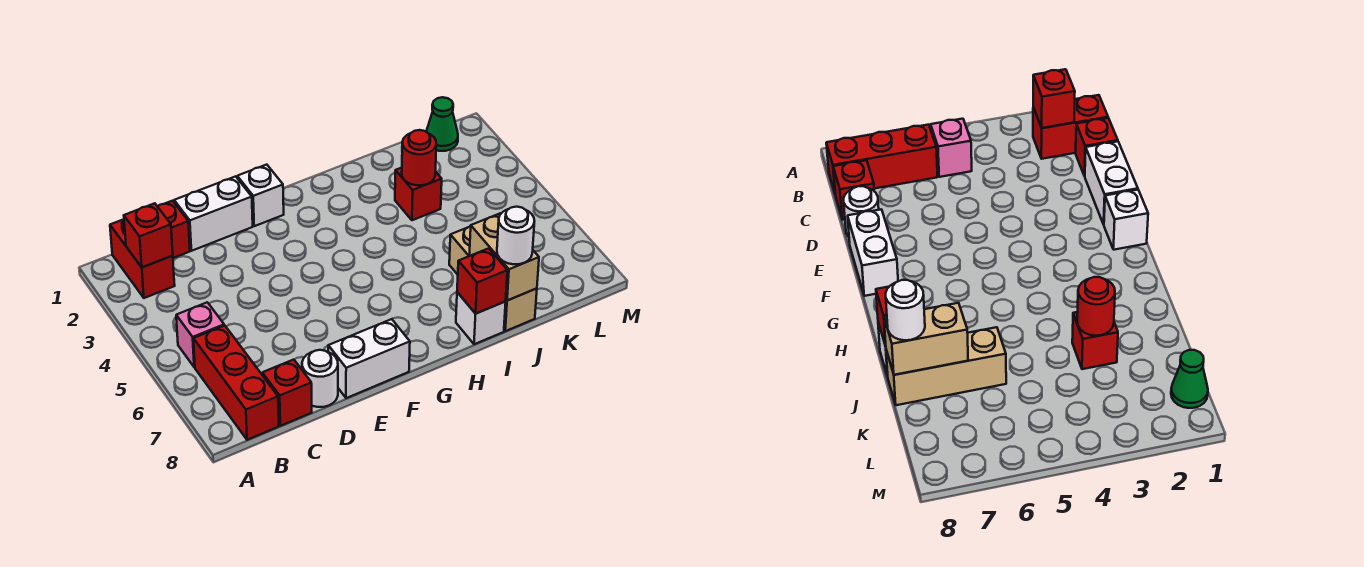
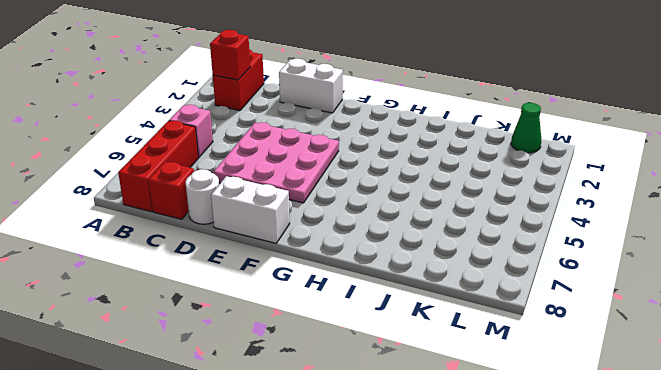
pink 3x3 plate [214,122,339,203] -> none
none -> red 1x1 brick [157,201,190,258]
none -> white 1x1 brick [237,165,284,226]
none -> white 1x1 brick [456,292,506,344]

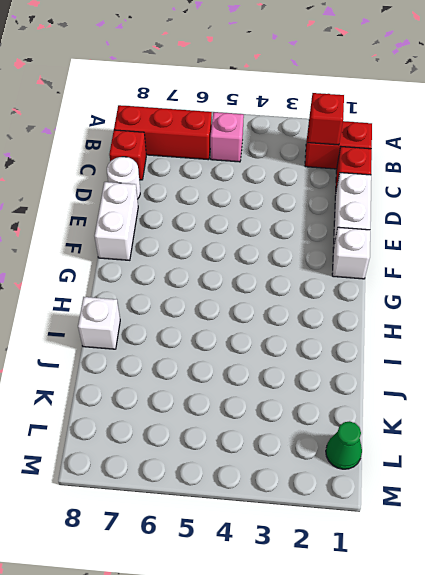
none -> red 1x1 brick [395,168,442,220]
none -> tan 1x3 brick [449,227,537,331]
none -> red 1x1 brick [457,248,507,314]

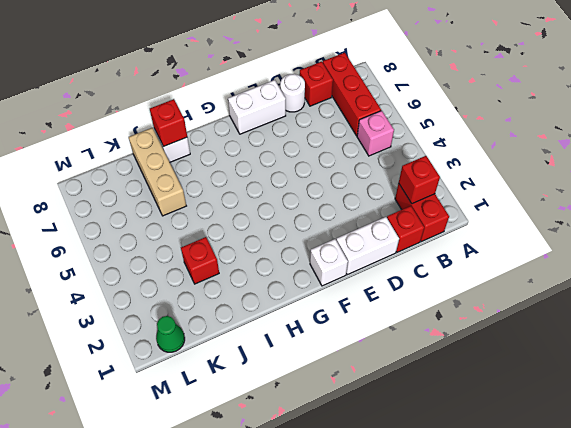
none -> red 1x1 round brick [402,130,436,185]
none -> tan 1x2 brick [469,213,539,300]
none -> white 1x1 round brick [497,207,535,264]

